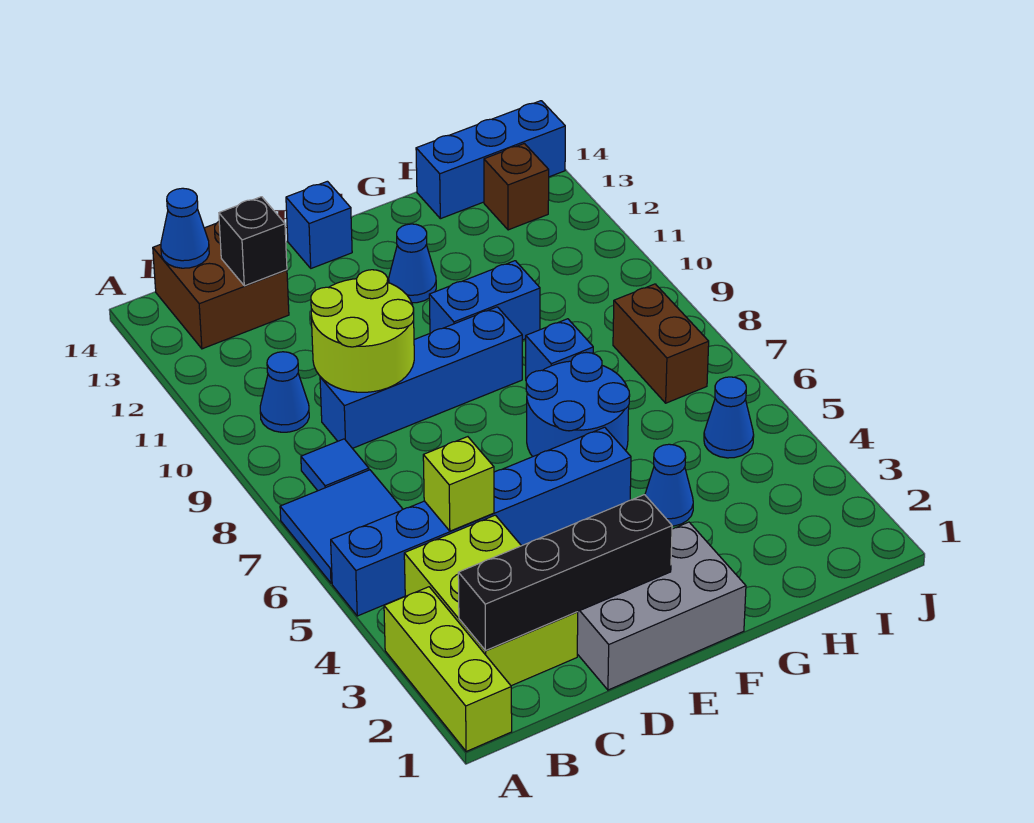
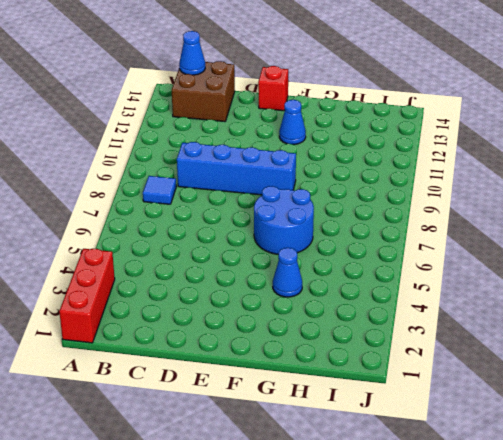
red 1x3 brick [59,249,115,343] -> lime 1x3 brick [384,587,512,752]
red 1x1 brick [258,66,288,111] -> blue 1x1 brick [286,181,352,268]
none -> blue 1x6 brick [331,427,631,616]
none -> blue 2x2 tile [280,470,403,583]
none -> lime 2x3 brick [404,515,578,686]

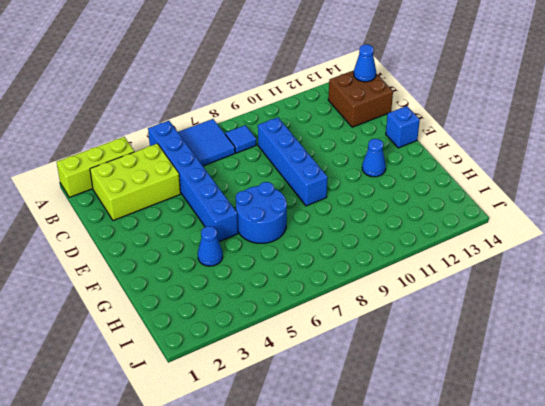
none -> blue 1x1 cone [260,352,309,432]
none -> grey 2x3 brick [577,522,746,690]
none -> blue 1x2 brick [429,261,540,340]

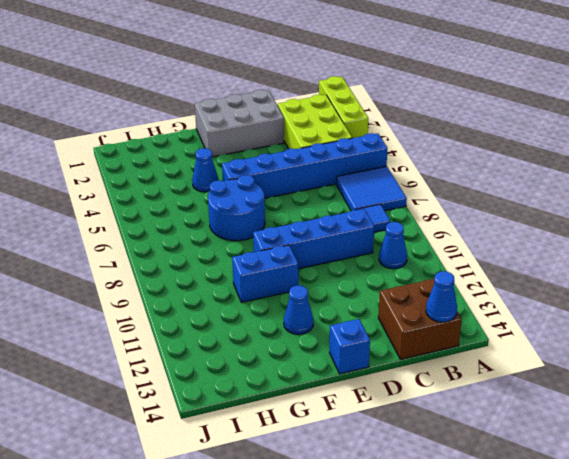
none -> blue 1x1 brick [526,319,593,379]
none -> blue 1x3 brick [416,101,565,219]
none -> blue 1x1 cone [704,377,754,458]

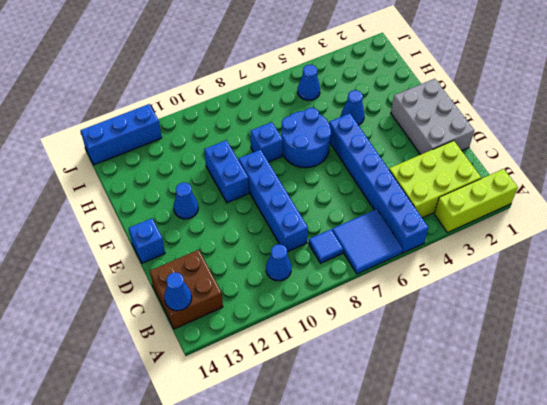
blue 1x3 brick [81,104,162,165] -> blue 1x3 brick turned to [416,101,565,219]
none -> brown 1x2 brick [613,284,709,403]
none -> brown 1x1 brick [484,143,549,230]
none -> black 1x4 brick [458,495,672,651]

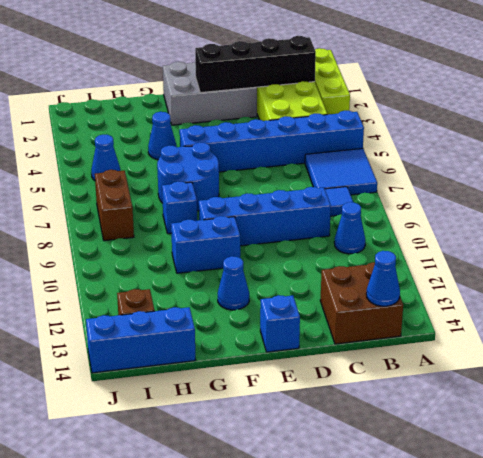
none -> lime 1x1 brick [423,437,494,531]
none -> lime 2x2 round brick [311,270,414,392]
none -> black 1x1 brick [219,197,287,286]

